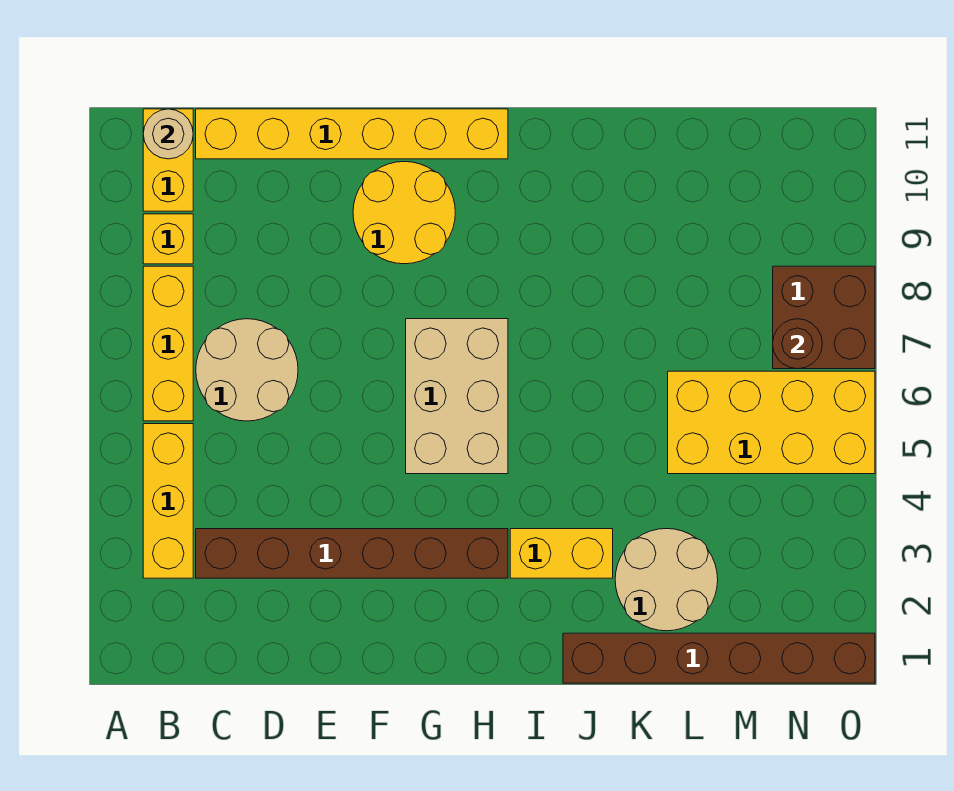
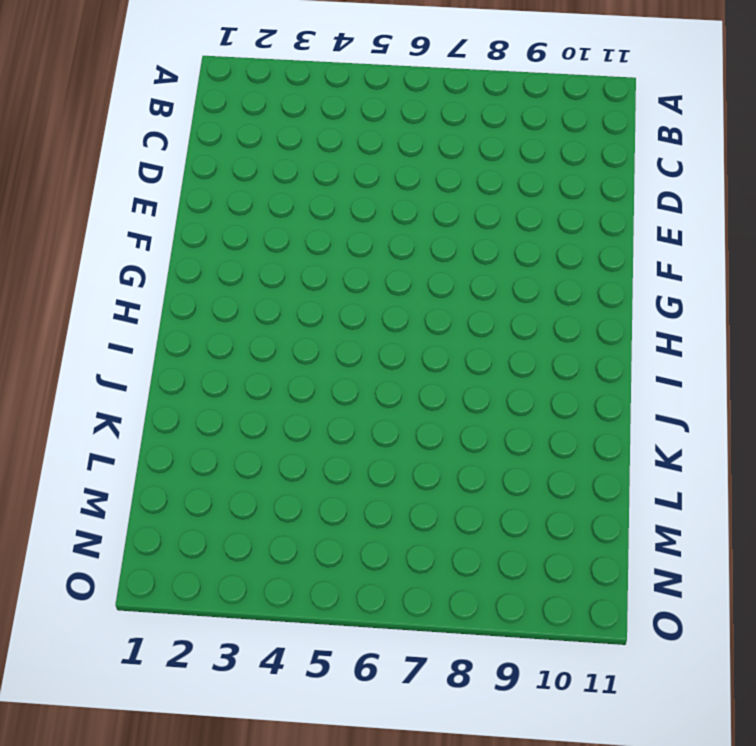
none -> yellow 1x3 brick [143,424,193,578]
none -> yellow 1x3 brick [143,266,193,421]
none -> yellow 1x1 brick [143,214,193,264]

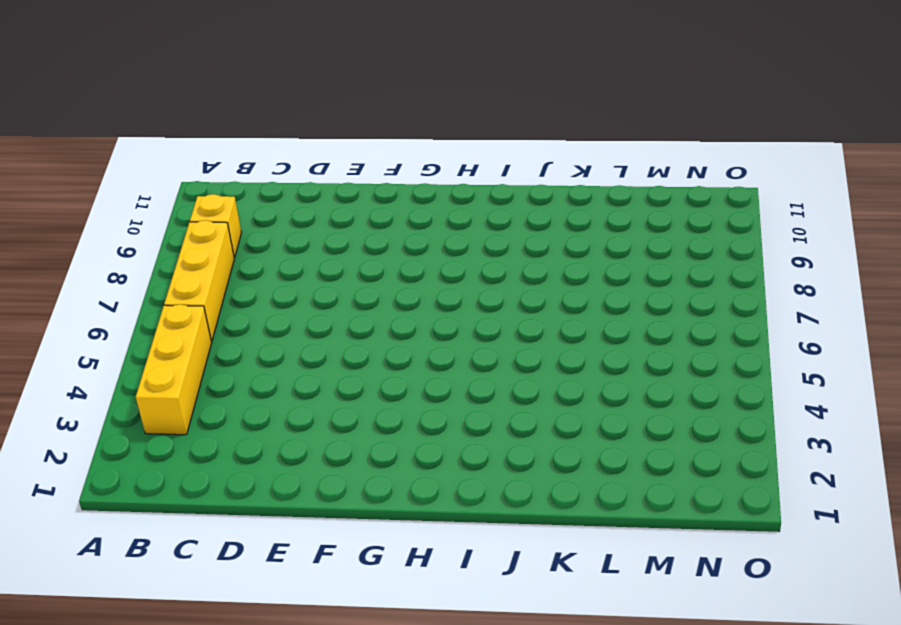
none -> yellow 1x2 brick [143,109,193,211]
none -> brown 1x6 brick [196,529,508,578]
none -> tan 2x2 round brick [196,319,298,421]

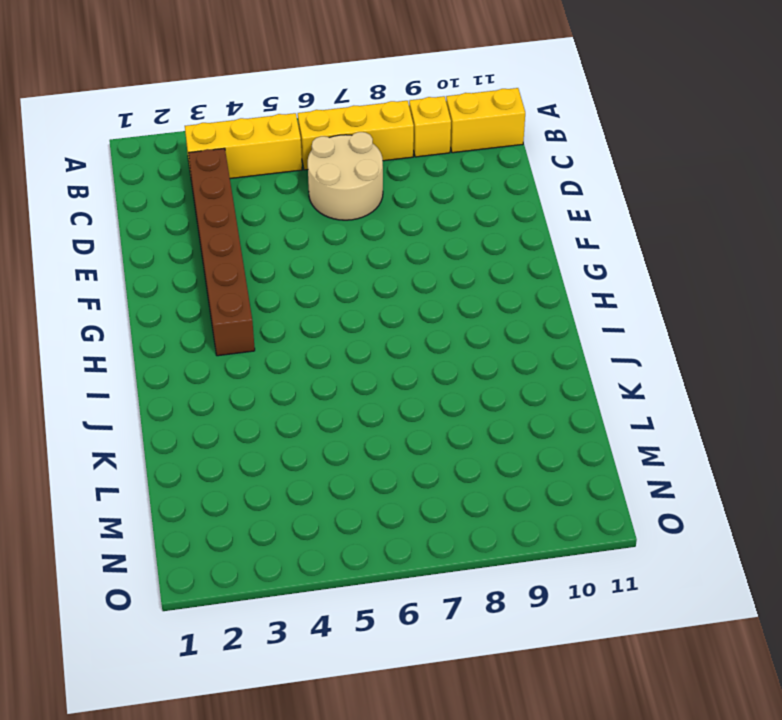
none -> yellow 1x6 brick [196,109,508,159]
none -> yellow 2x2 round brick [353,162,455,264]
none -> tan 2x3 brick [406,319,508,474]

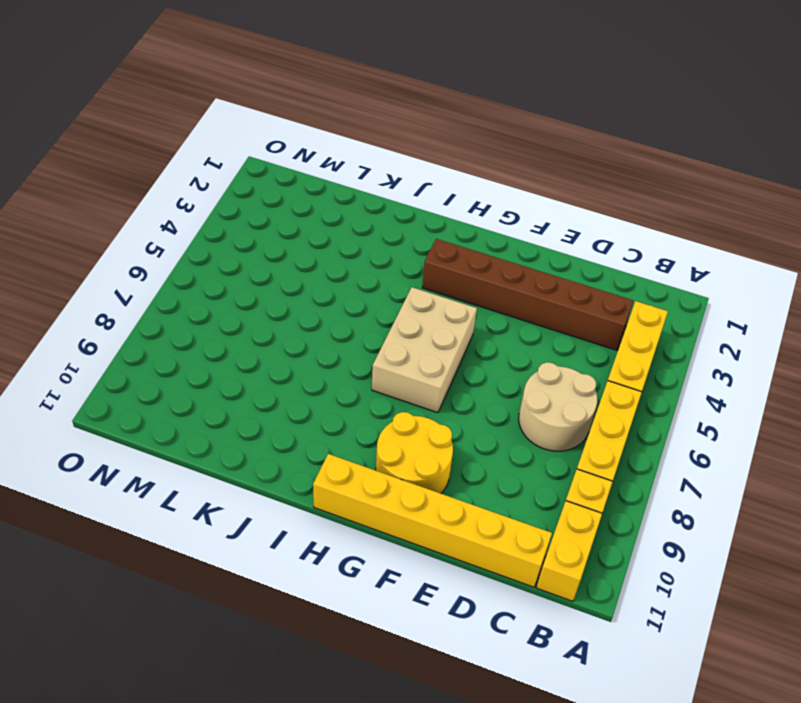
none -> yellow 1x2 brick [510,529,613,578]
none -> brown 1x6 brick [563,633,875,683]
none -> tan 2x2 round brick [615,529,718,631]

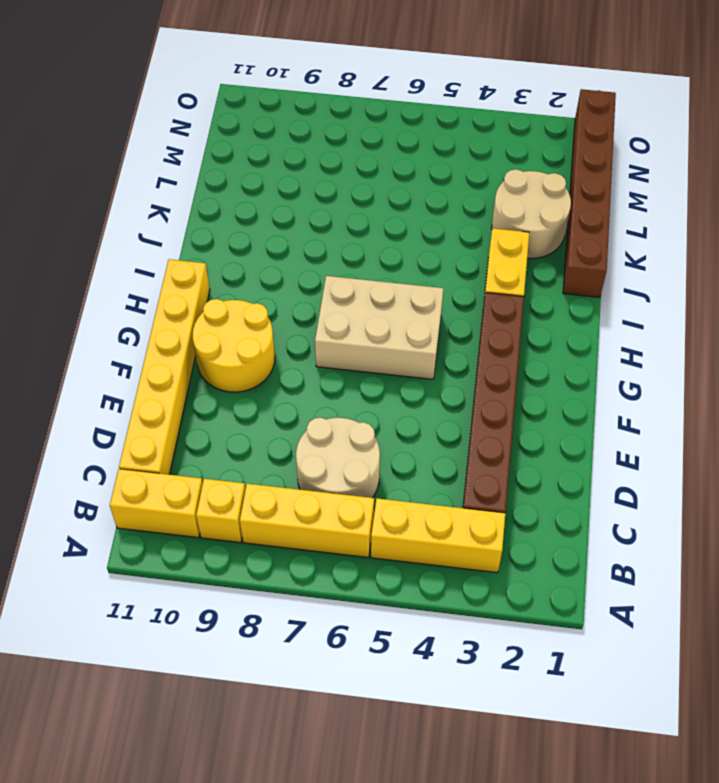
none -> yellow 2x4 brick [668,371,875,474]
none -> brown 2x2 brick [773,266,875,369]
none -> tan 1x1 round brick [143,109,193,159]

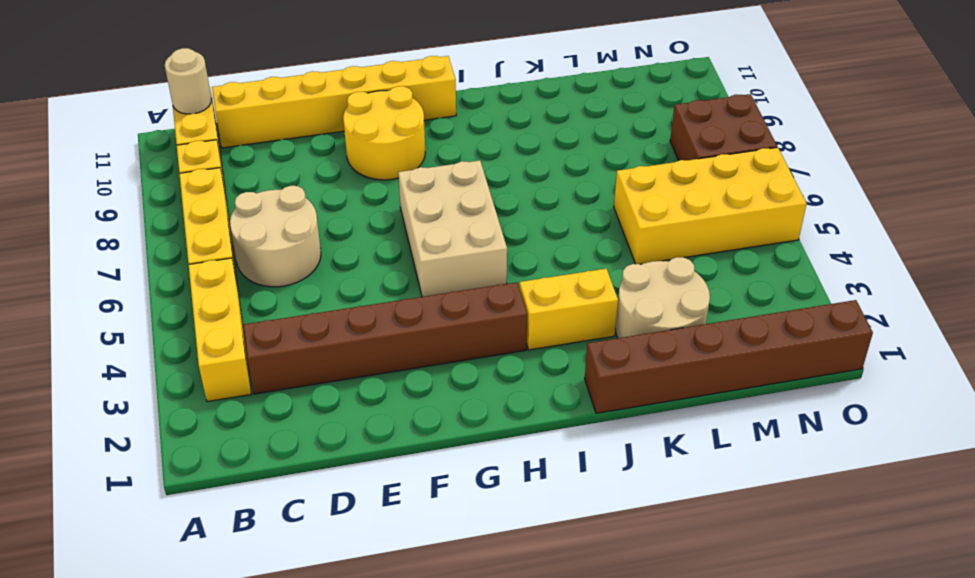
none -> brown 1x1 round brick [773,319,822,369]

